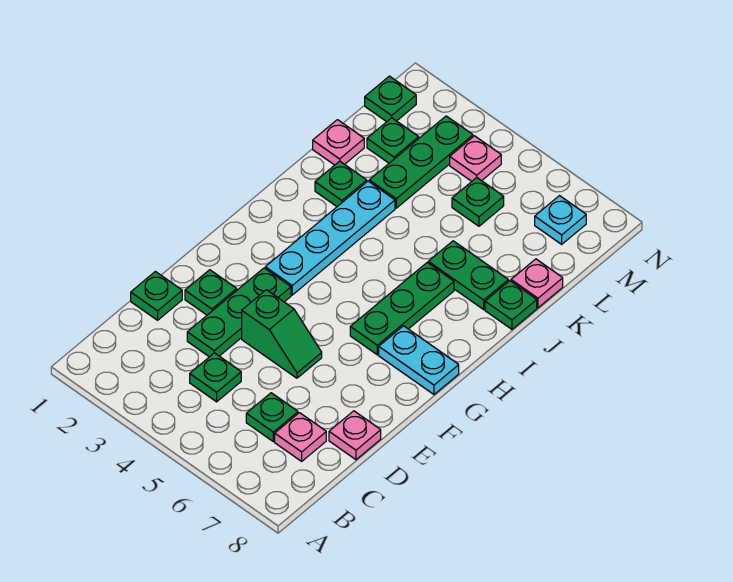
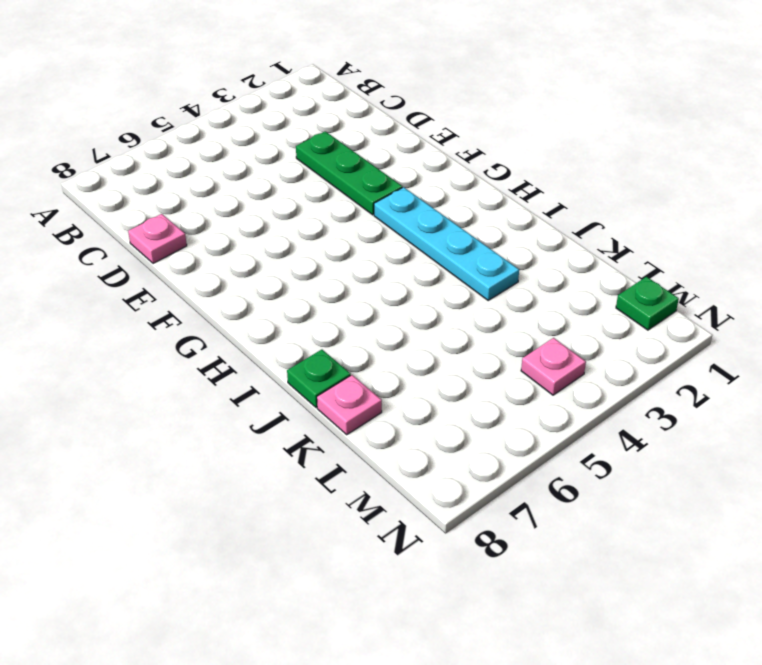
none -> green 1x1 plate [190,353,241,402]
none -> green 1x1 plate [246,393,298,441]
none -> pink 1x1 plate [275,413,326,461]

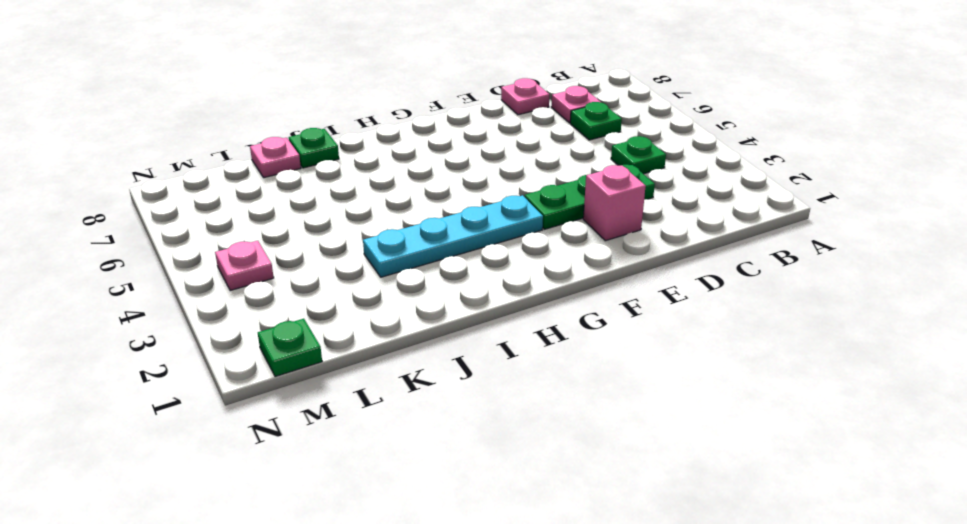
pink 1x1 brick [583,165,646,241] -> green 1x1 plate [185,270,237,315]
none -> green 1x1 plate [131,272,182,320]
none -> green 1x2 slope [242,290,322,378]
none -> green 1x3 plate [350,263,454,355]

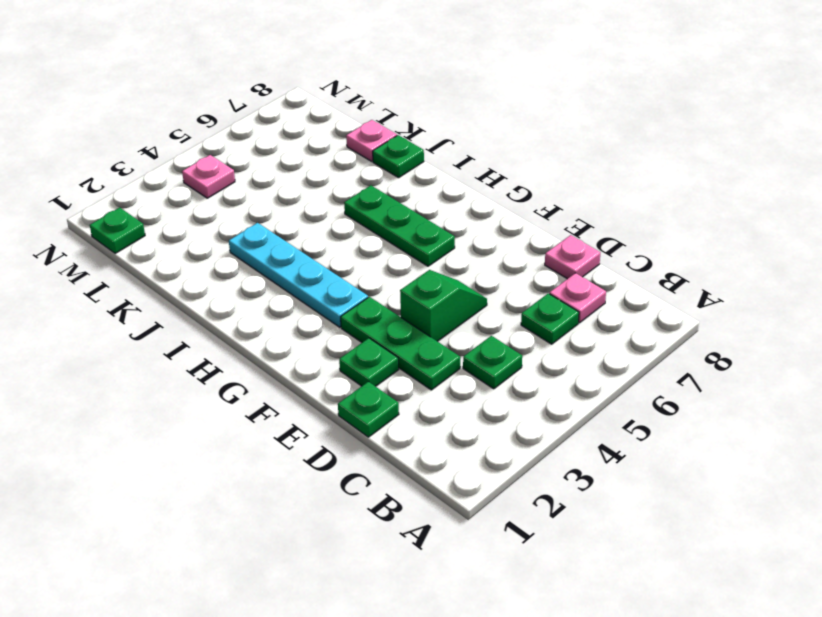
none -> cyan 1x2 plate [379,326,459,394]
none -> green 1x1 plate [315,161,367,206]
none -> green 1x2 plate [428,241,508,309]

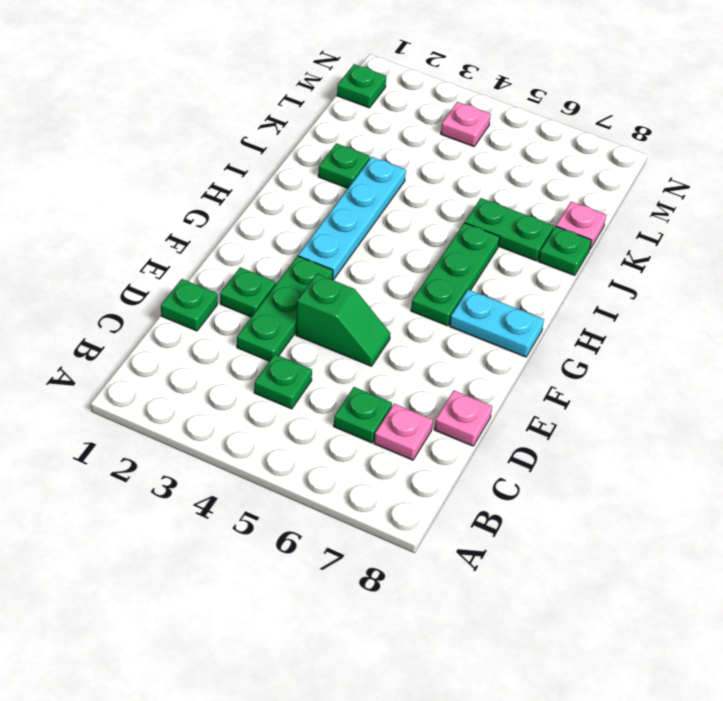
none -> pink 1x1 plate [313,120,364,165]
none -> green 1x3 plate [369,116,473,208]
none -> green 1x1 plate [367,118,419,163]

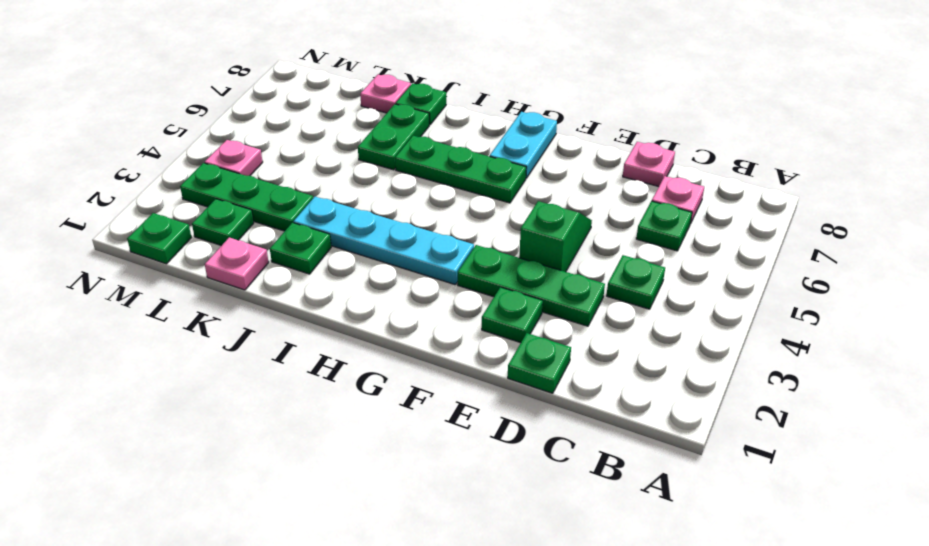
none -> green 1x1 plate [452,178,504,226]
none -> cyan 1x1 plate [535,196,586,244]

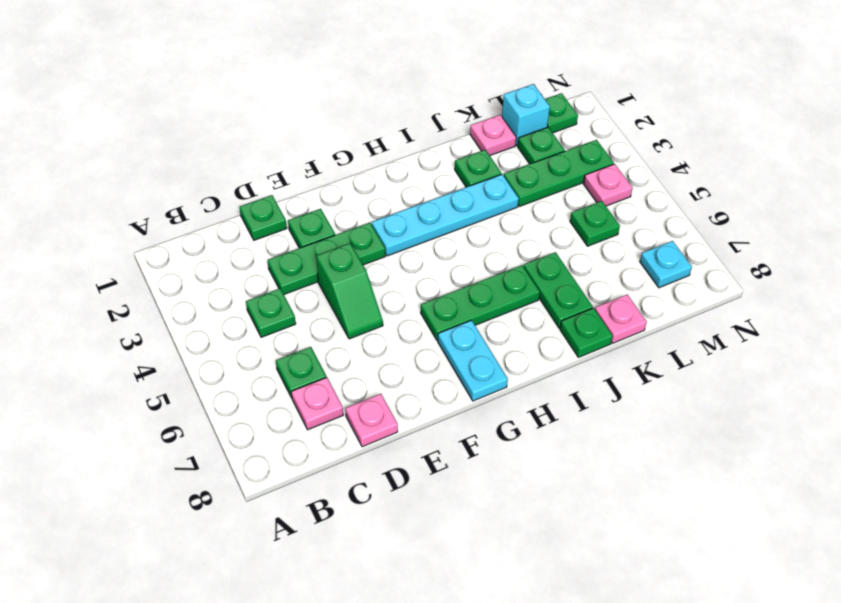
cyan 1x1 brick [502,84,550,146] -> none

